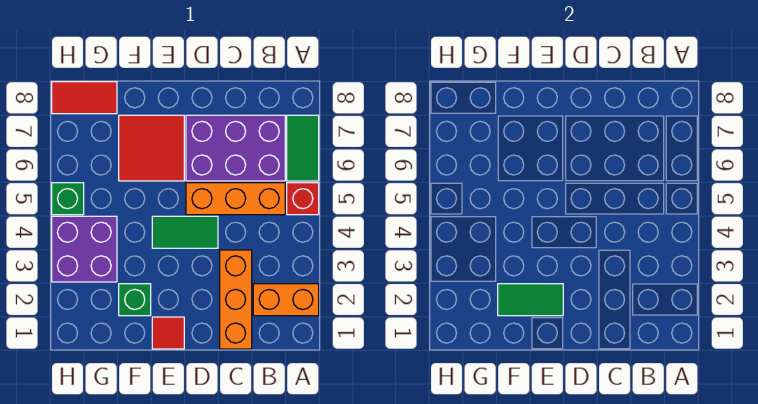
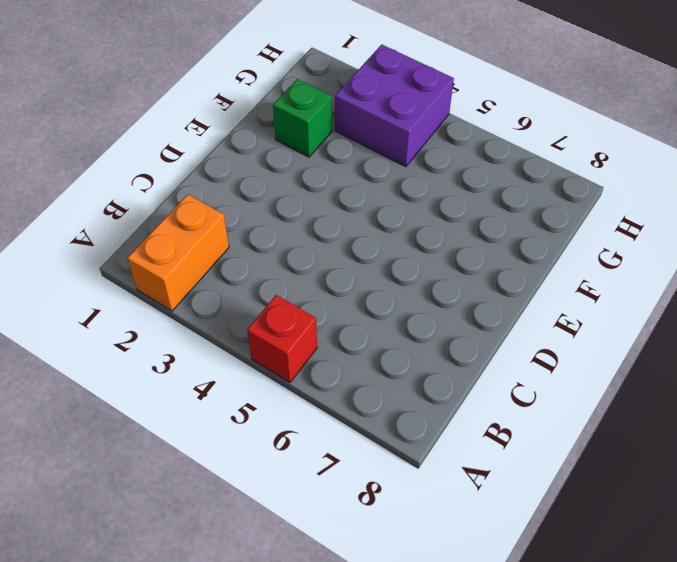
none -> green 1x2 tile [287,115,319,181]
none -> orange 1x3 brick [186,183,285,215]
none -> purple 2x3 brick [186,115,285,181]

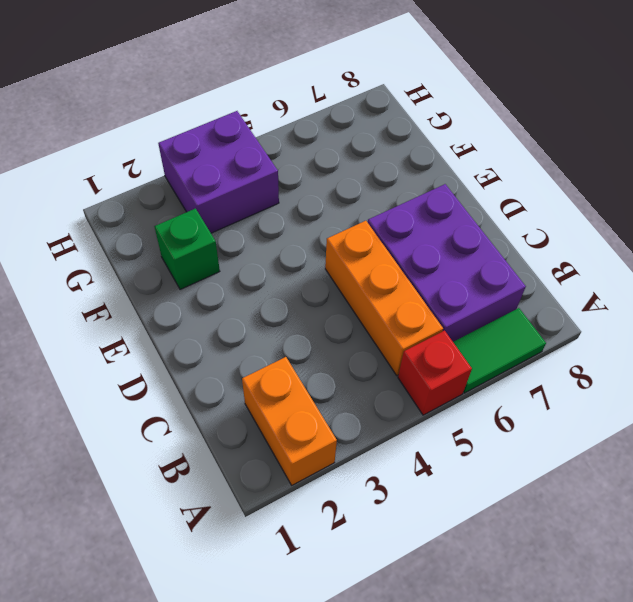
none -> orange 1x3 brick [220,250,252,349]
none -> green 1x2 tile [152,216,218,248]
none -> red 1x1 tile [152,317,184,349]

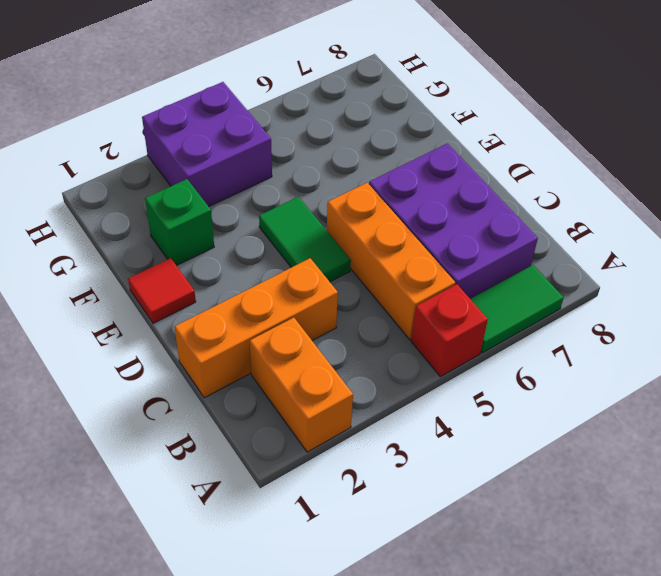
none -> red 2x2 tile [119,115,184,181]
none -> red 1x2 tile [52,82,117,114]
none -> green 1x1 brick [52,183,84,215]

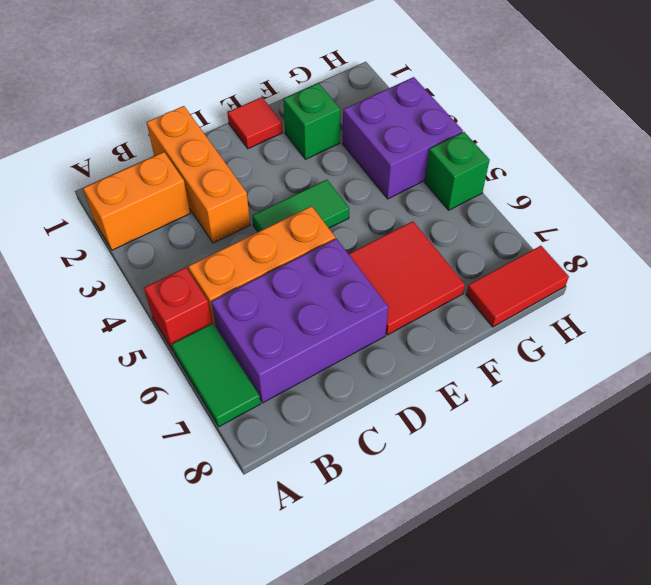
none -> green 1x2 tile [498,284,563,316]

